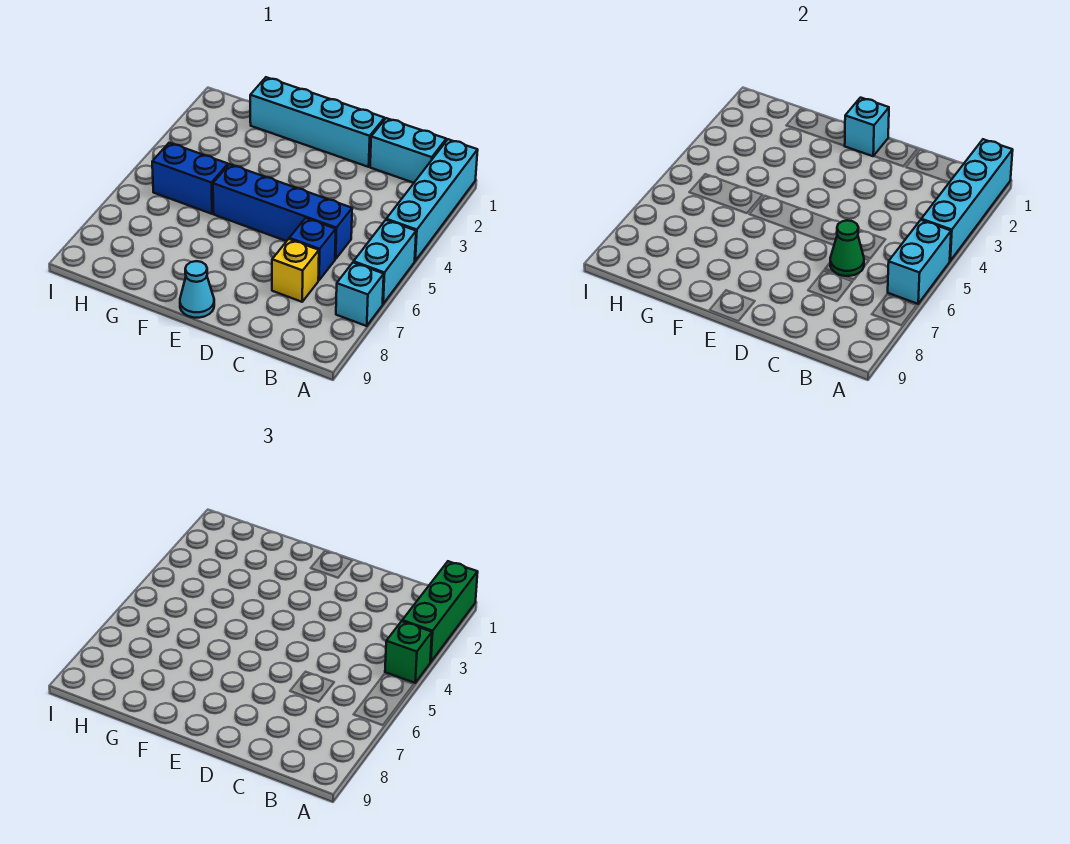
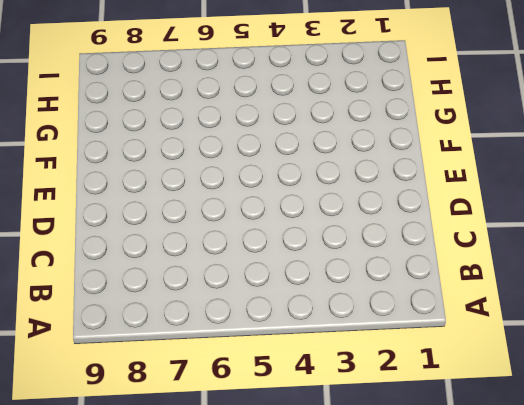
none -> cyan 1x4 brick [386,139,478,261]
none -> cyan 1x2 brick [354,220,416,304]
none -> cyan 1x1 brick [336,262,384,326]

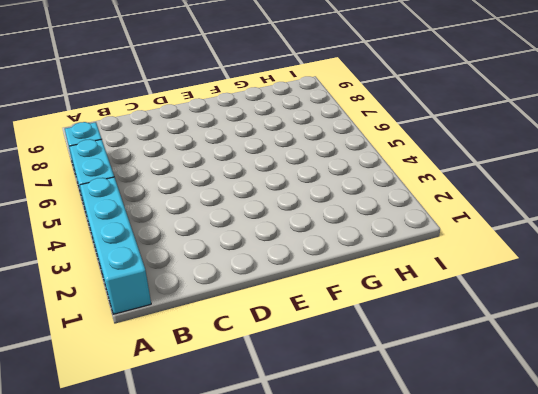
none -> cyan 1x2 brick [370,118,446,183]
none -> blue 1x4 brick [213,164,352,259]
none -> blue 1x1 brick [289,218,336,280]

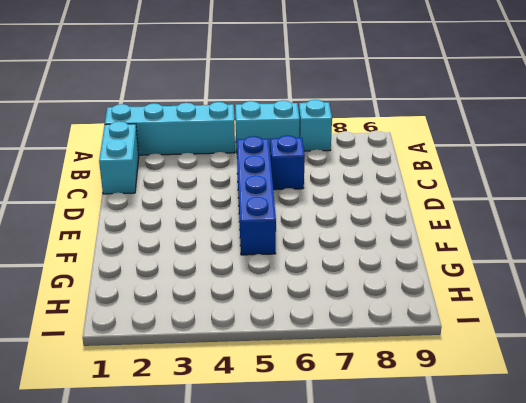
none -> yellow 1x1 brick [272,239,319,302]
none -> cyan 1x4 brick [250,77,385,167]
none -> cyan 1x1 cone [180,261,214,318]

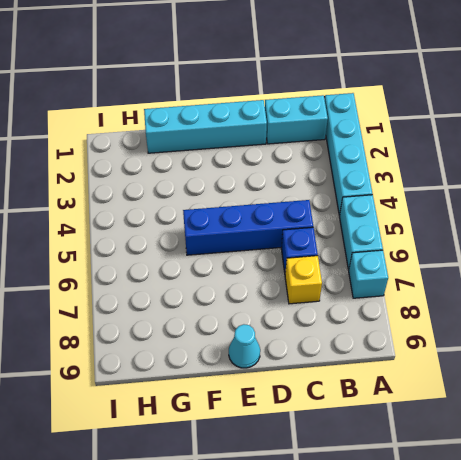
none -> blue 1x2 brick [152,143,228,214]
none -> cyan 1x4 brick [921,139,1013,261]
none -> cyan 1x2 brick [888,220,951,304]

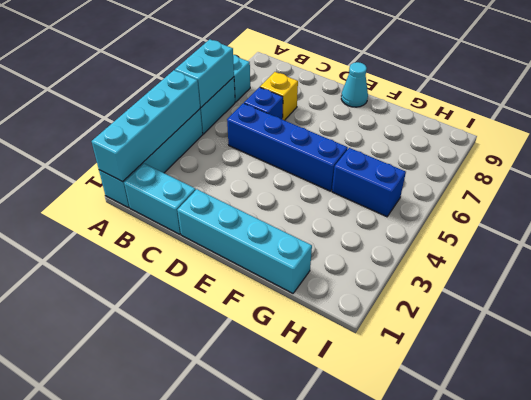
none -> green 1x1 cone [830,220,864,276]
none -> cyan 1x1 brick [845,98,889,156]
none -> green 1x3 brick [402,561,478,662]

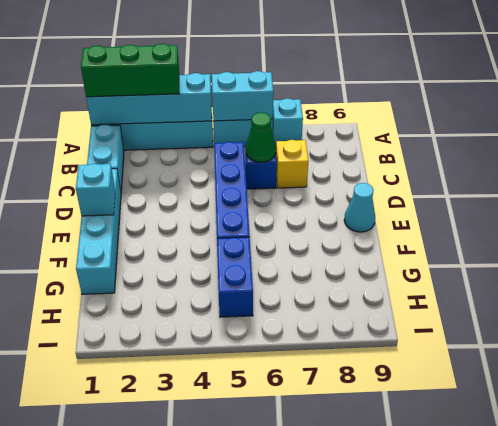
none -> green 1x1 brick [385,621,432,683]

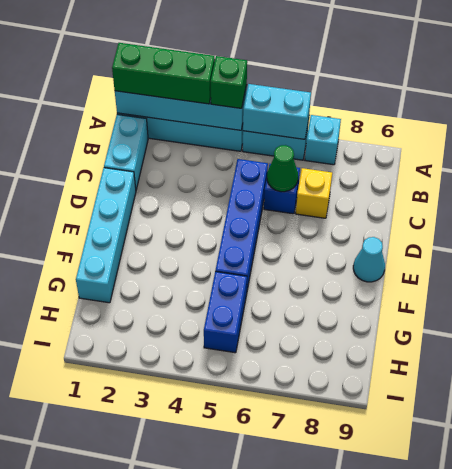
none -> cyan 1x1 brick [845,98,889,156]

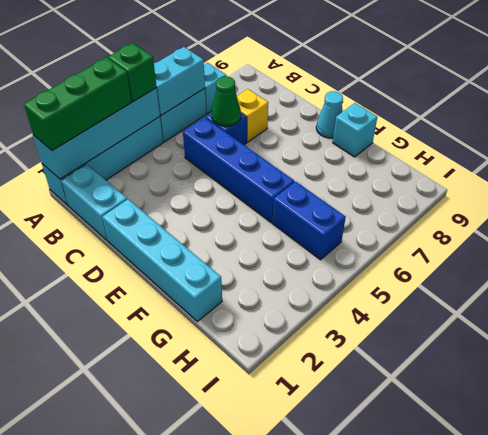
cyan 1x1 brick [333,103,377,157] -> cyan 1x1 brick moved to [845,98,889,156]

